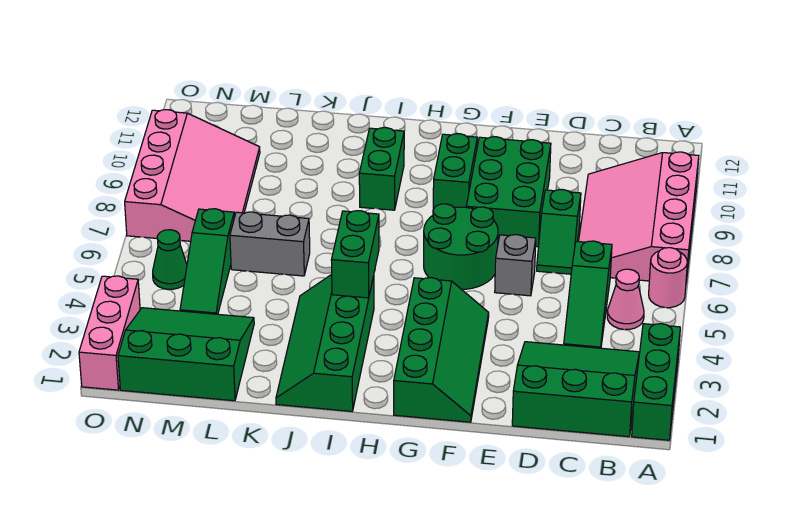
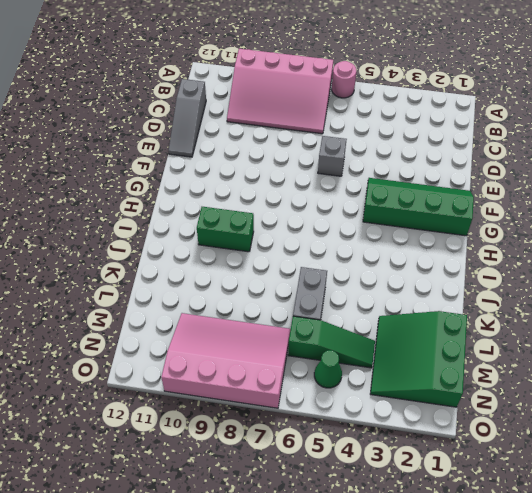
grey 1x3 slope [168,79,206,157] -> none
none -> green 1x3 brick [632,324,680,440]
none -> green 3x3 slope [512,342,639,437]
none -> pink 1x1 cone [607,269,644,330]

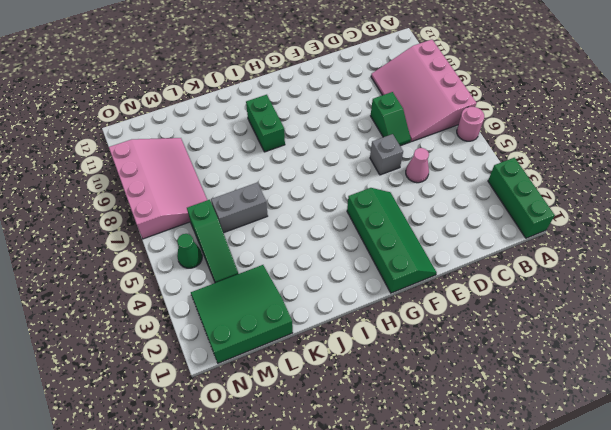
pink 1x1 cone [406,148,429,183] -> pink 1x1 cone moved to [607,269,644,330]
none -> green 3x3 slope [512,342,639,437]
none -> green 1x3 slope [564,241,612,348]
none -> green 2x3 brick [466,137,551,247]

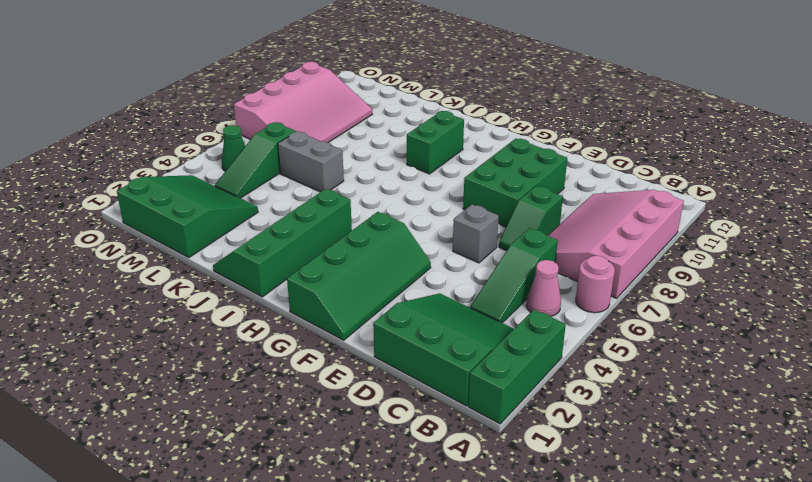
none -> green 2x2 round brick [424,204,498,289]
none -> green 1x2 brick [433,134,477,209]
none -> pink 1x3 brick [79,276,140,390]

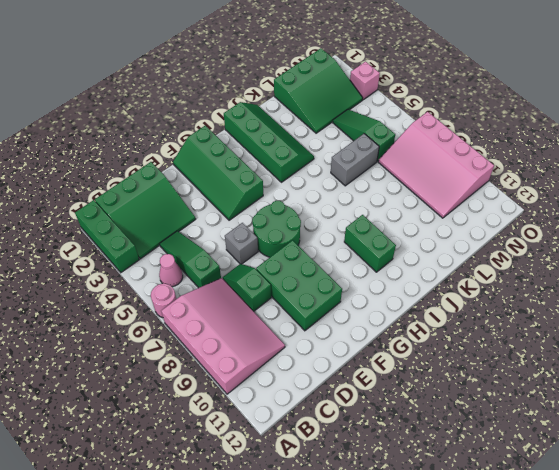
pink 1x1 brick [350,62,380,100] -> pink 1x3 brick [79,276,140,390]
none -> green 1x2 brick [433,134,477,209]
none -> green 1x1 cone [153,230,187,289]
none -> green 1x2 brick [331,211,379,298]

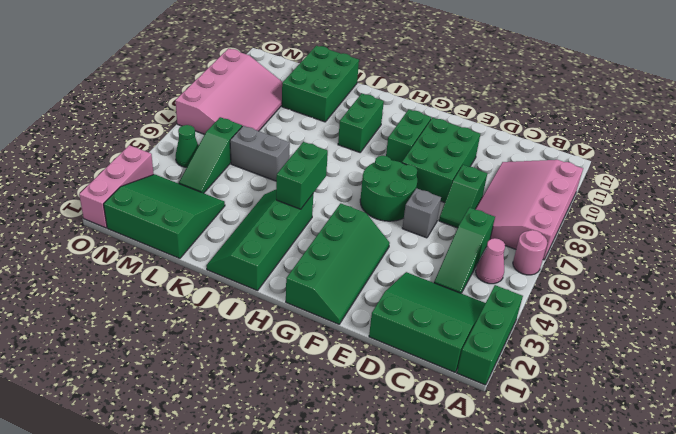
green 2x3 brick [282,46,359,122] -> none

